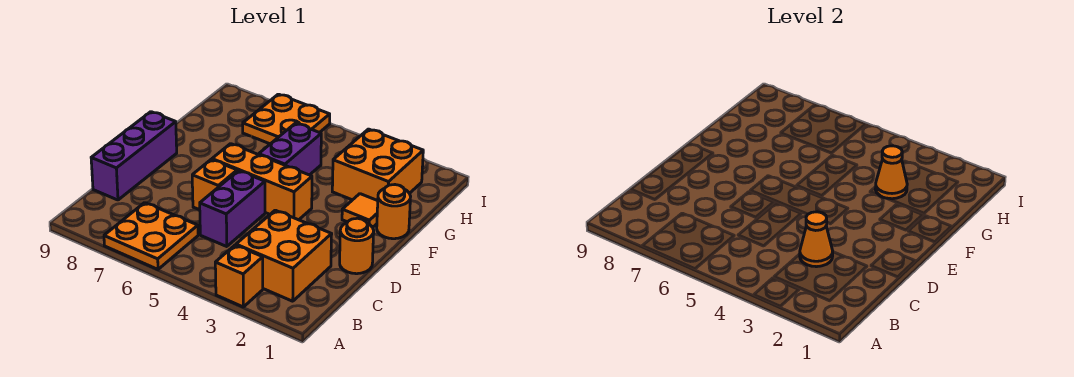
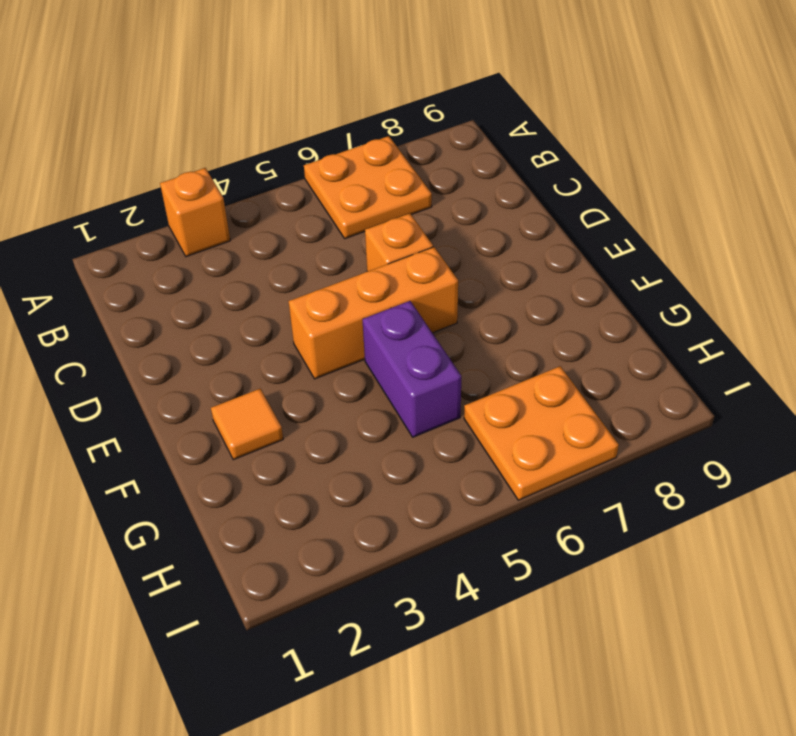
none -> orange 2x2 brick [236,210,332,301]
none -> purple 1x2 brick [200,171,265,246]
none -> purple 1x3 brick [91,112,177,200]

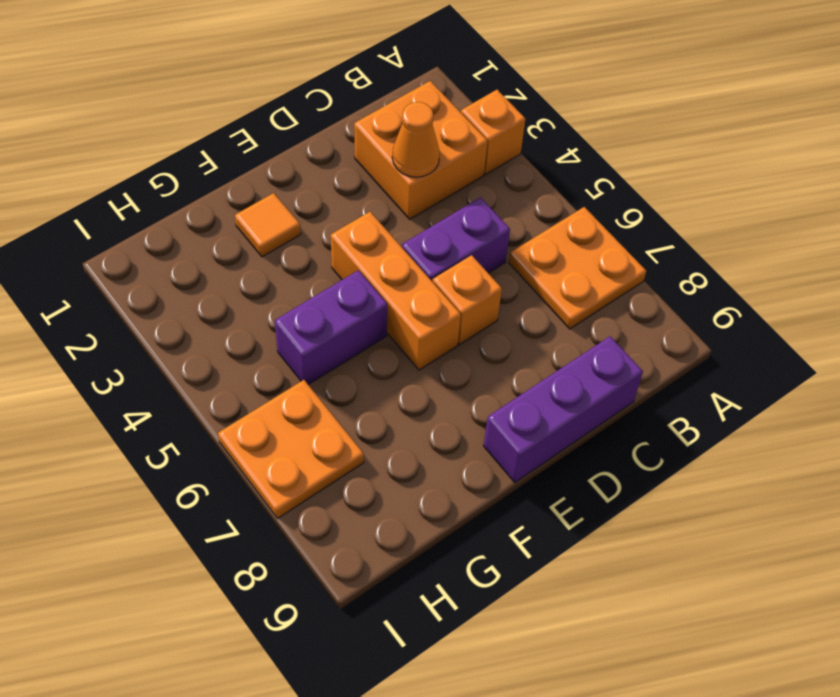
none -> orange 1x1 round brick [340,218,374,274]
none -> orange 1x1 round brick [377,185,411,239]
none -> orange 2x2 brick [332,129,423,201]

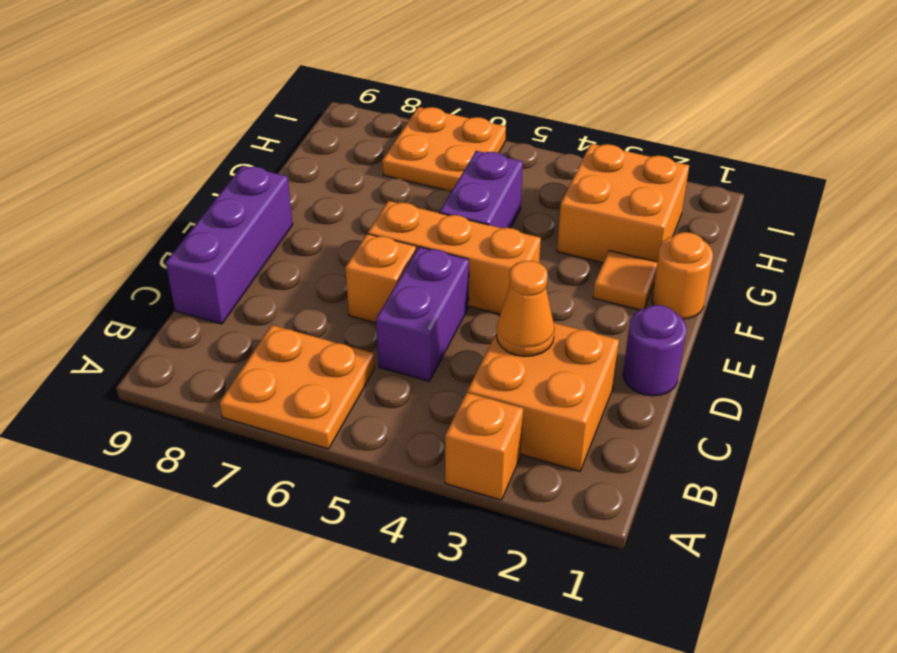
purple 1x1 round brick [623,305,687,396] -> orange 1x1 round brick [340,218,374,274]
none -> orange 1x1 cone [875,146,907,199]

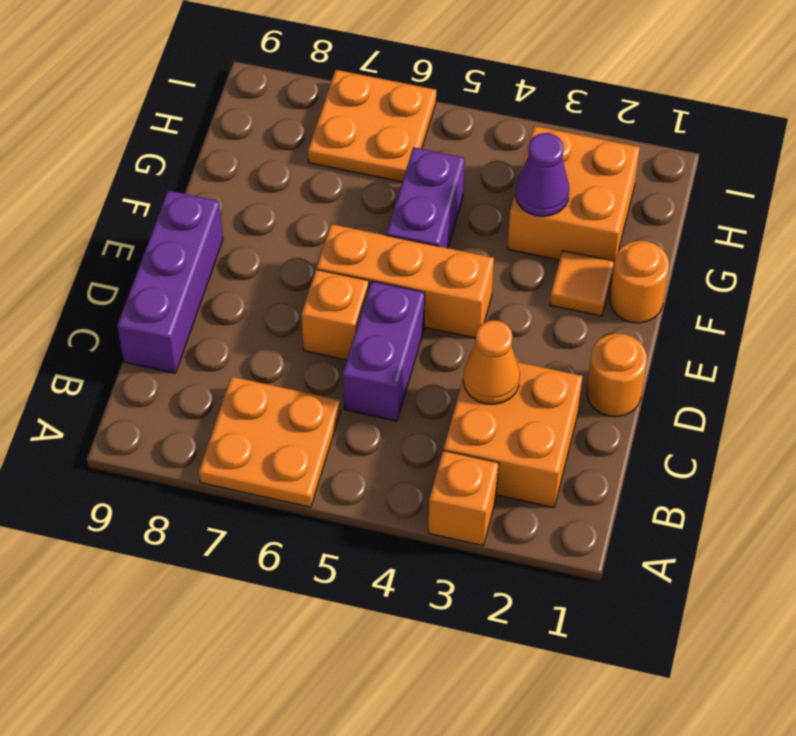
purple 1x1 cone [515,133,569,217] -> orange 1x1 cone [875,146,907,199]

